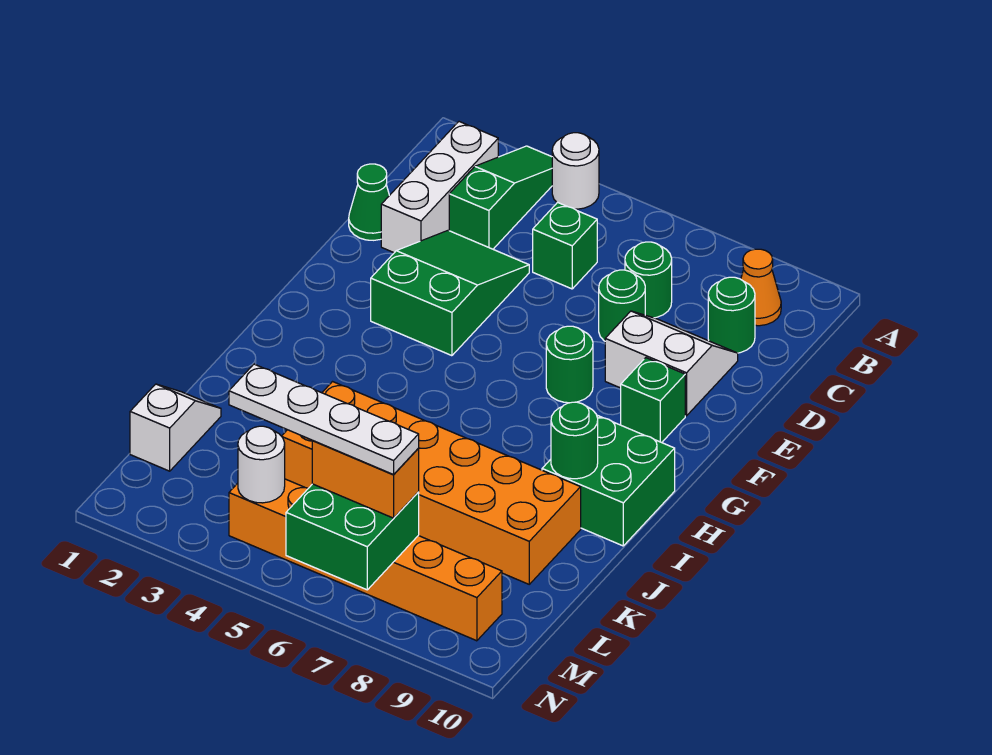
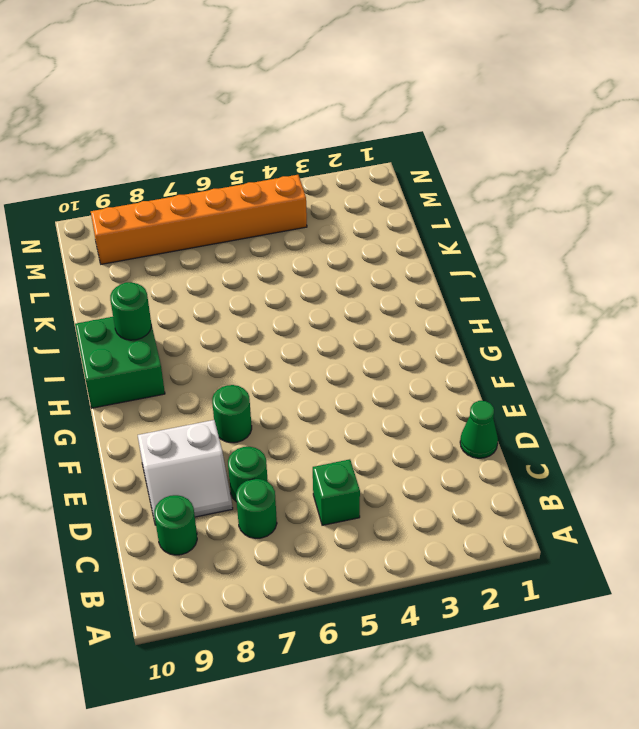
none -> green 1x3 slope [449,146,552,249]
none -> white 1x1 round brick [552,133,599,209]
none -> white 1x3 brick [381,122,498,253]

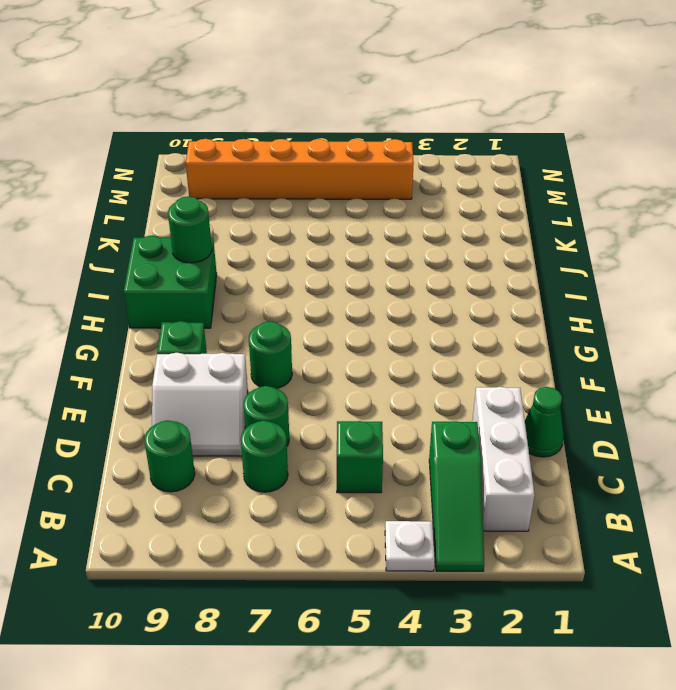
white 1x1 plate [385,521,435,571] -> white 1x1 round brick [552,133,599,209]
none -> orange 1x1 cone [741,249,781,326]
none -> green 2x3 slope [371,231,529,356]
none -> orange 2x6 brick [282,382,581,584]

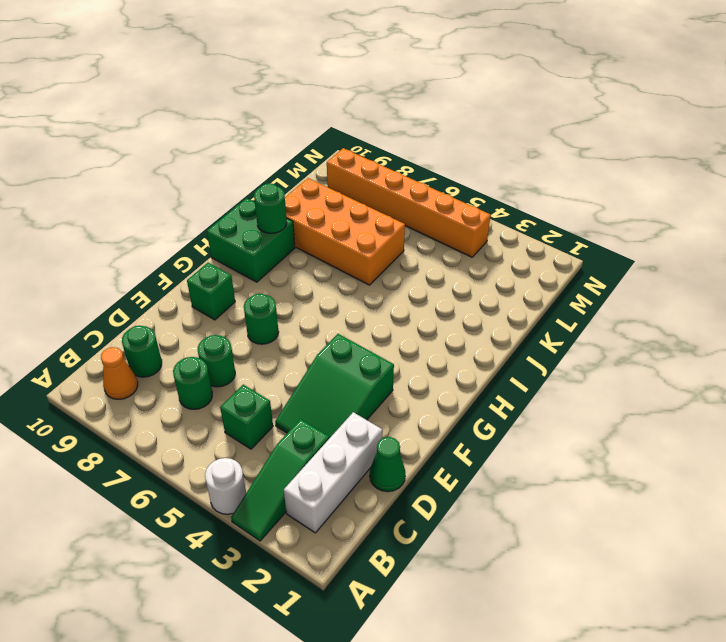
orange 2x4 brick [285,178,405,285] -> orange 2x6 brick [282,382,581,584]
none -> white 2x2 slope [605,311,738,416]
none -> white 1x2 slope [130,384,221,471]
none -> white 1x1 round brick [238,426,285,503]

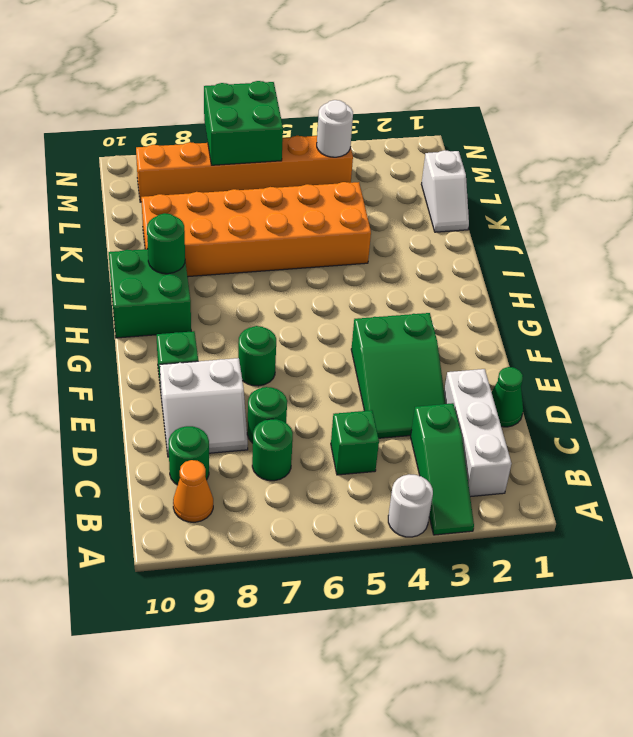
none -> orange 1x2 brick [312,440,419,518]
none -> white 1x4 plate [229,364,419,475]

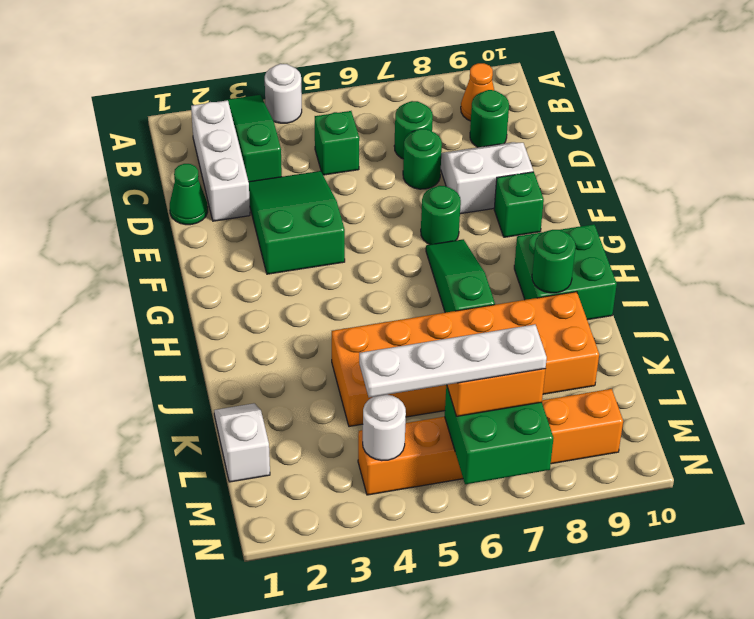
green 1x3 slope [426,239,495,313] -> none

